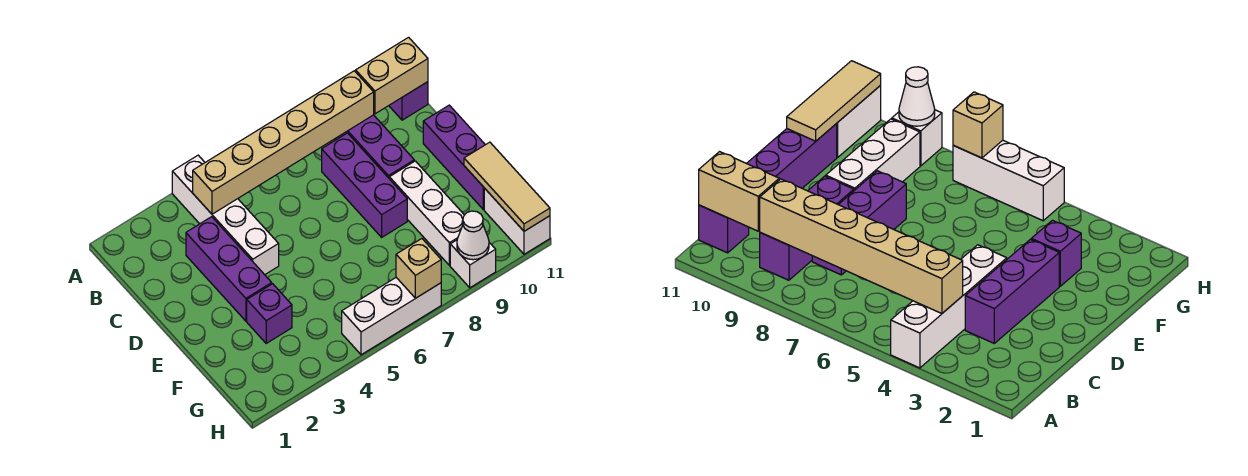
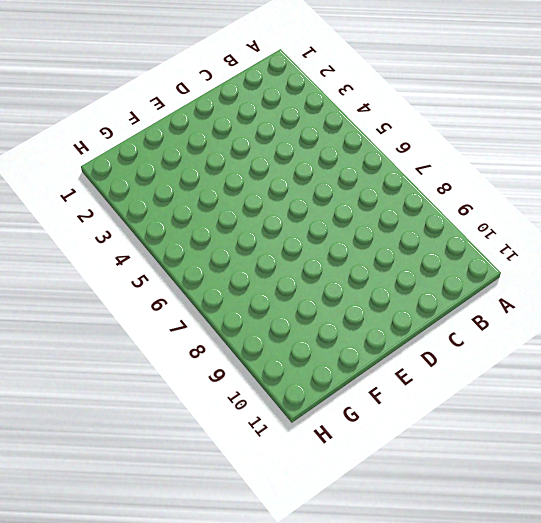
none -> white 1x4 brick [172,155,279,275]
none -> purple 1x3 brick [335,115,414,178]
none -> purple 1x1 brick [389,82,428,120]

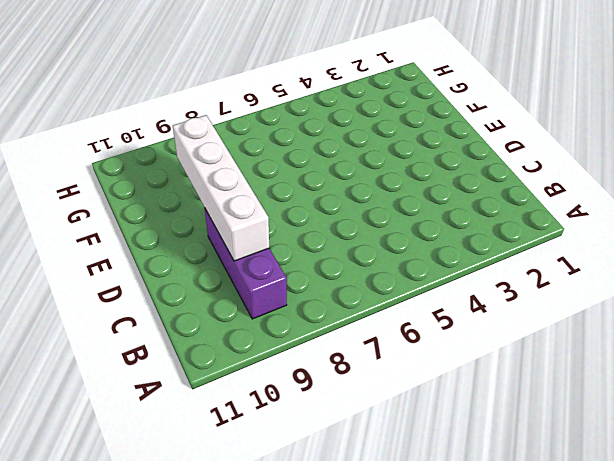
white 1x4 brick [173,115,269,261] -> white 1x4 brick moved to [172,155,279,275]
none -> purple 1x1 brick [389,82,428,120]
none -> purple 1x3 brick [186,217,272,321]
none -> purple 1x3 brick [322,133,407,237]

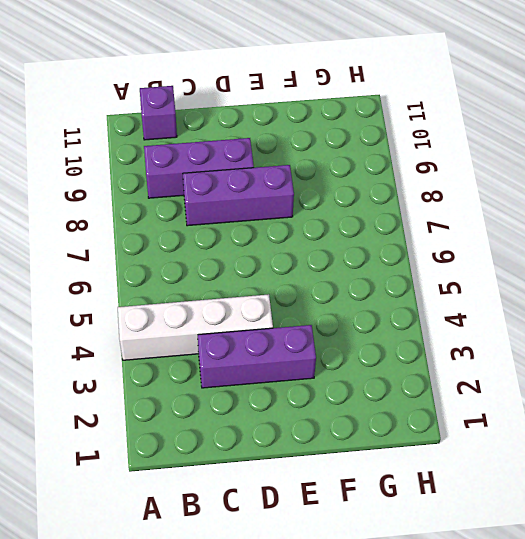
none -> purple 1x3 brick [423,105,485,210]
none -> white 1x3 brick [389,161,464,265]
none -> purple 1x1 brick [247,284,292,343]

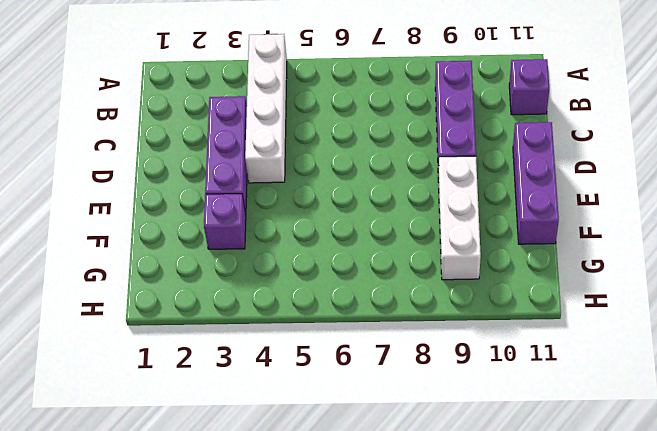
none -> purple 1x3 brick [322,133,407,237]
none -> white 1x2 brick [484,188,550,254]
none -> white 1x3 brick [342,278,441,355]

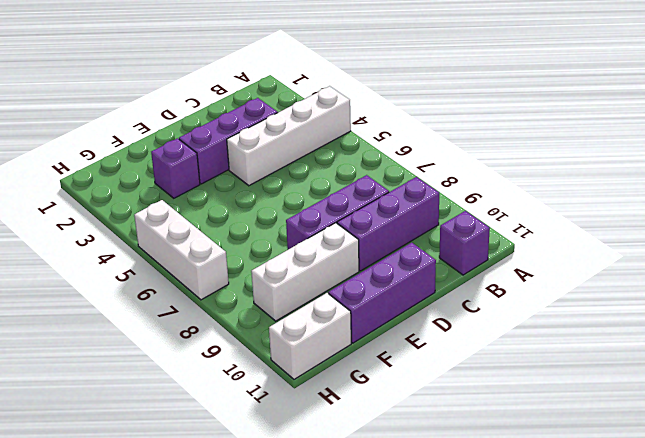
none -> white 1x1 brick [450,240,496,288]
none -> tan 1x6 brick [193,71,374,214]
none -> tan 1x2 brick [356,37,428,114]

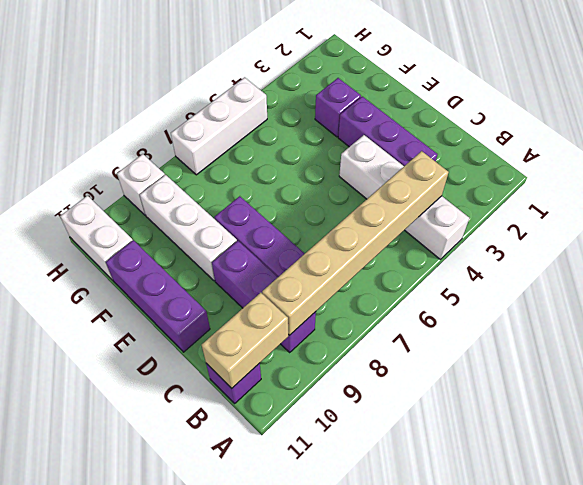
none -> tan 1x3 tile [464,142,550,231]
none -> tan 1x1 brick [396,239,441,298]
none -> white 1x1 cone [457,211,489,260]

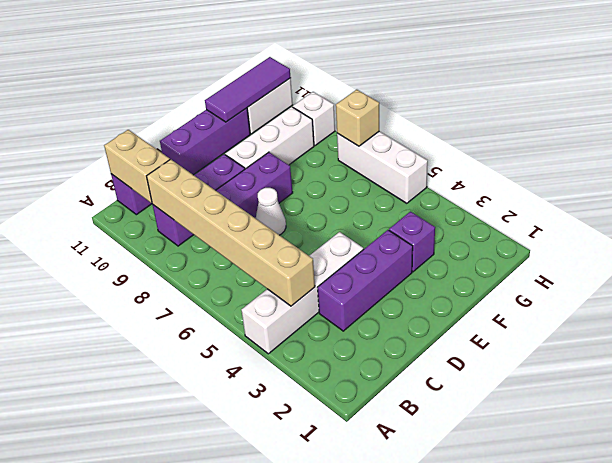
white 1x1 cone [256,188,286,235] -> white 1x1 cone moved to [457,211,489,260]
purple 1x3 tile [205,57,291,122] -> tan 1x3 tile [464,142,550,231]

